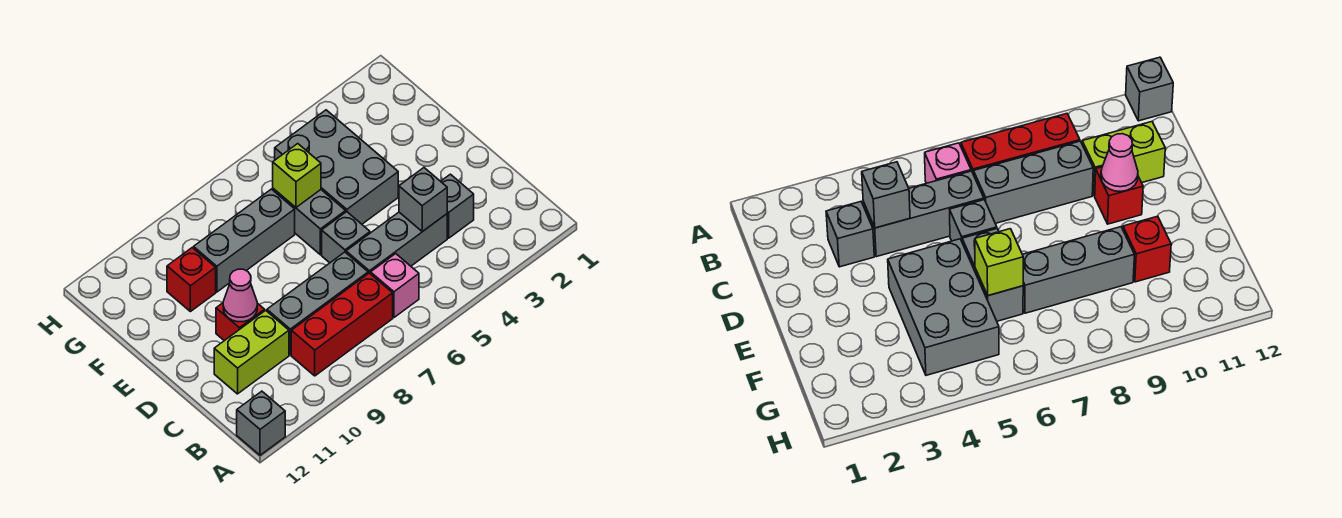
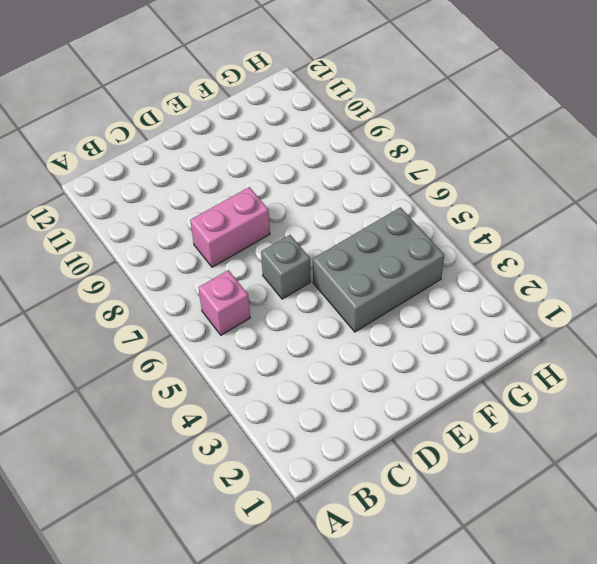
pink 1x2 brick [190,187,270,267] -> grey 1x3 brick [267,252,368,355]
none -> grey 1x1 brick [237,391,285,455]
none -> red 1x3 brick [291,273,393,376]
none -> grey 1x1 brick [441,174,474,238]

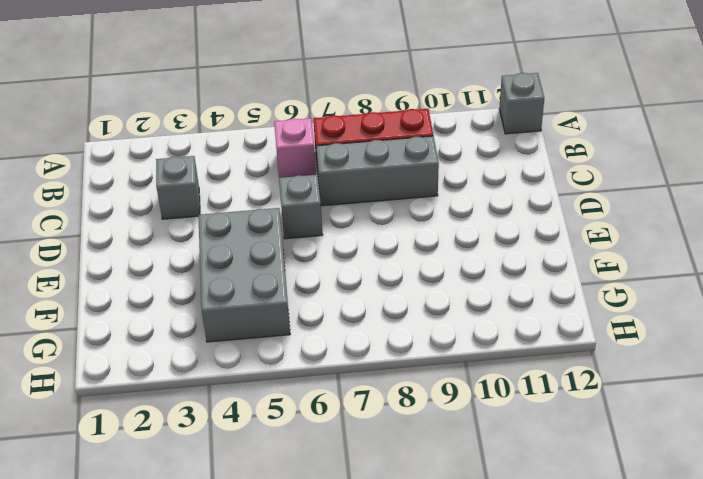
none -> grey 1x3 brick [346,212,447,274]
none -> lime 1x2 brick [214,310,289,394]
none -> red 1x1 brick [216,303,265,341]

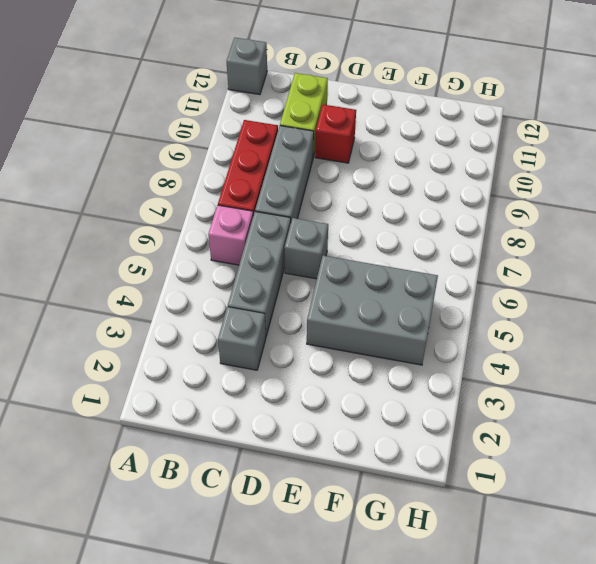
none -> grey 1x2 brick [273,189,346,255]
none -> grey 1x3 brick [194,189,295,292]
none -> red 1x1 brick [167,248,216,312]

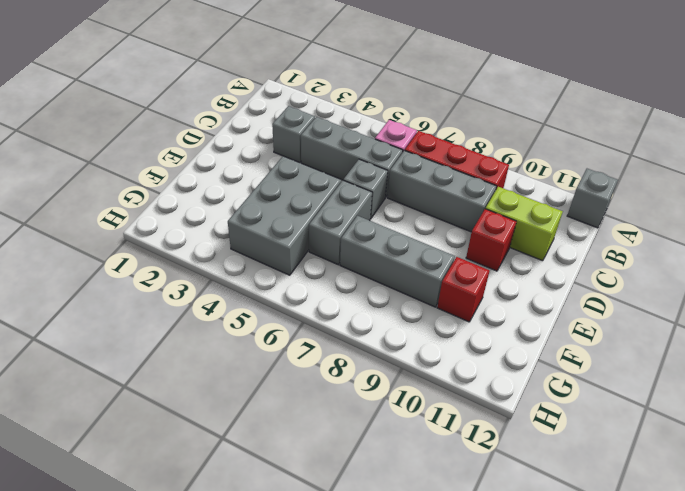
none -> grey 1x1 brick [399,168,447,232]
none -> pink 1x1 cone [223,269,257,322]
none -> lime 1x1 brick [273,144,321,207]

